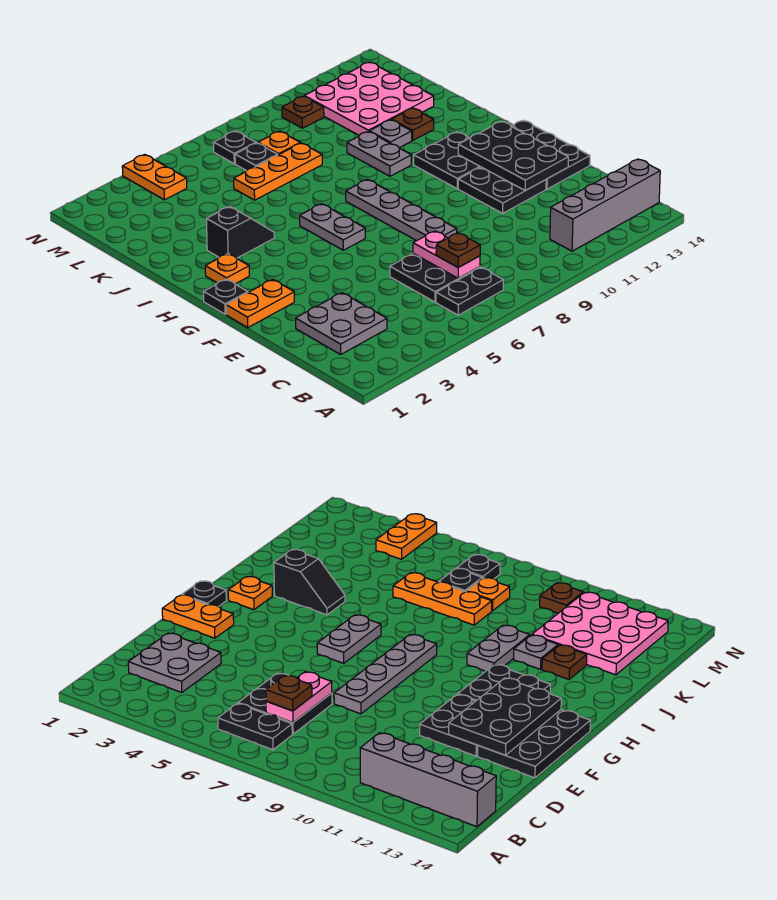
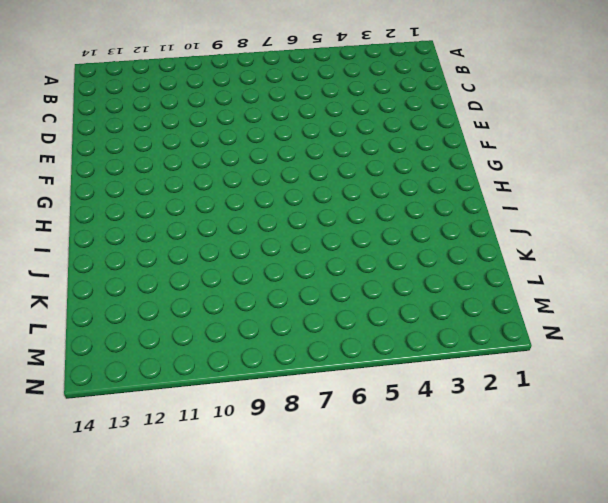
none -> black 1x2 plate [436,267,503,315]
none -> grey 1x4 brick [550,159,660,251]
none -> grey 2x2 plate [296,293,387,355]

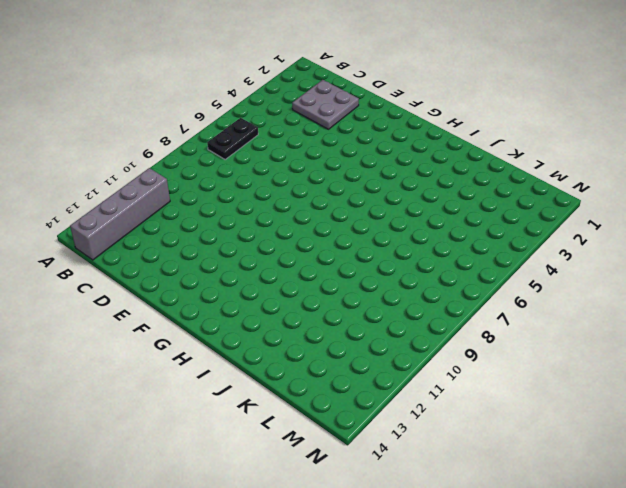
none -> black 2x2 plate [390,254,480,302]
none -> grey 1x4 plate [346,179,457,241]
none -> black 2x2 plate [458,167,546,213]

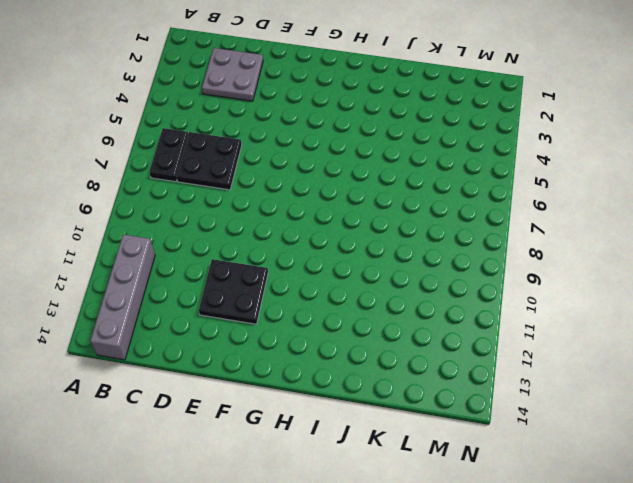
none -> grey 1x4 plate [346,179,457,241]
none -> black 2x3 plate [512,120,590,189]
none -> orange 1x2 plate [226,279,294,327]

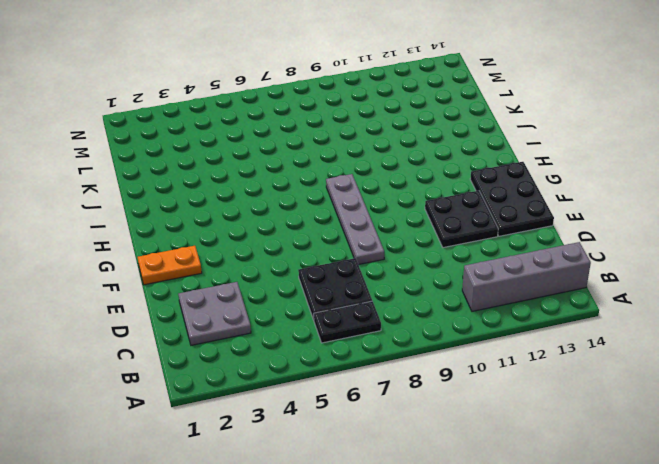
none -> black 1x1 plate [204,279,248,314]
none -> grey 1x2 plate [300,204,365,250]
none -> black 2x2 plate [414,132,480,189]

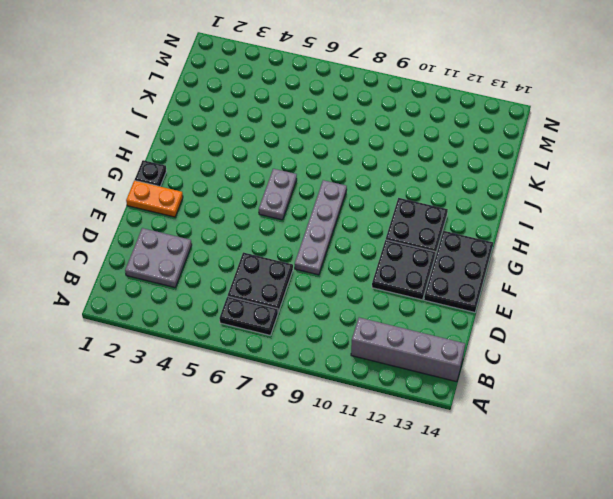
none -> orange 1x1 plate [205,254,249,284]
none -> black 1x2 slope [207,206,274,258]
none -> grey 1x2 plate [347,131,411,176]

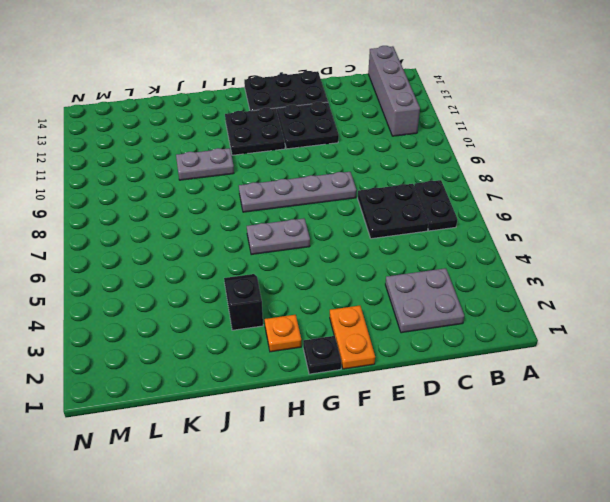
none -> grey 1x1 plate [369,120,412,148]
none -> brown 1x1 plate [392,108,434,140]
none -> orange 1x3 plate [234,143,322,200]

